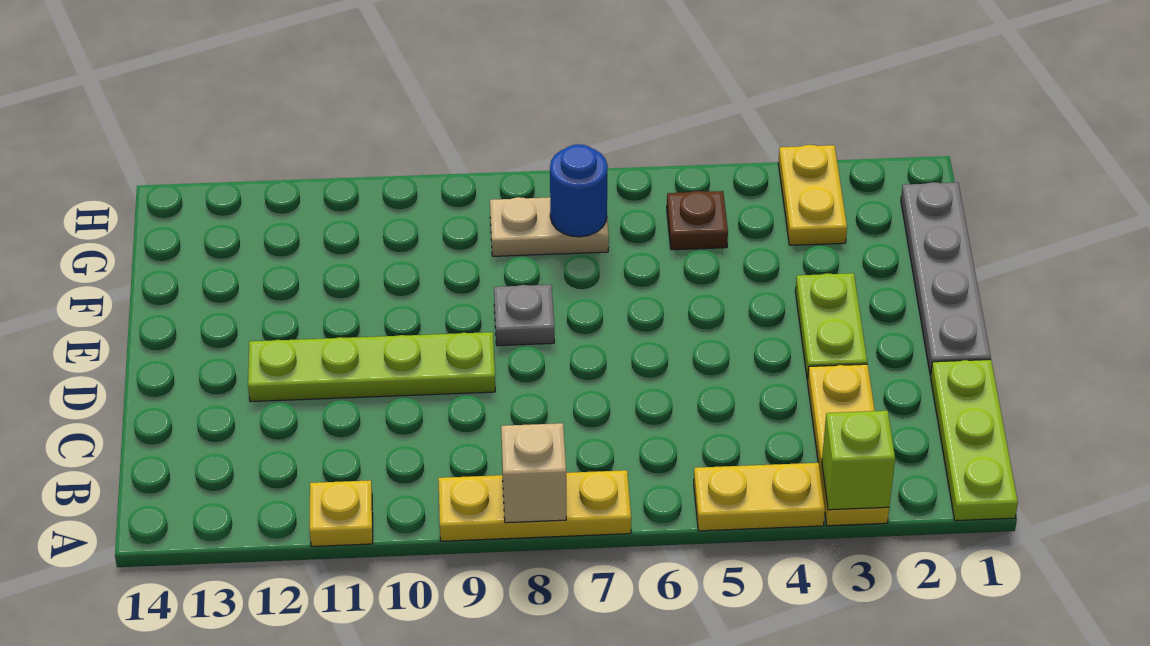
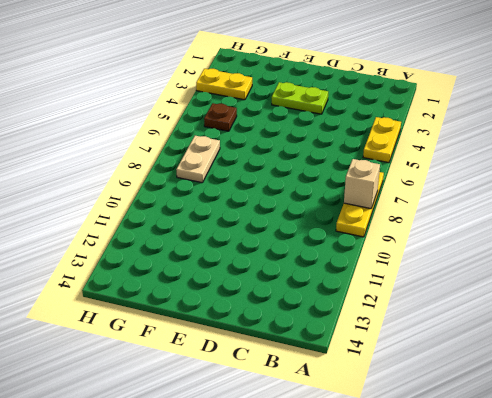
none -> lime 1x3 plate [931,360,1018,521]
none -> yellow 1x3 plate [808,364,889,526]
none -> yellow 1x1 plate [310,480,373,546]

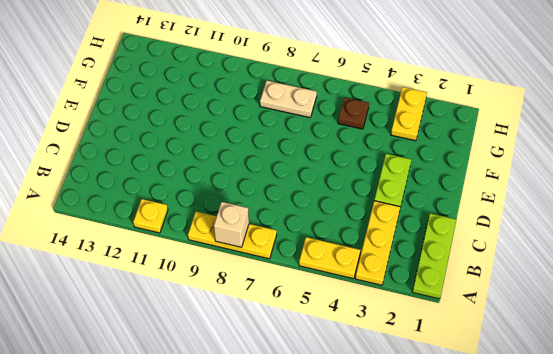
none -> grey 1x4 plate [901,182,991,375]
none -> lime 1x4 plate [248,332,495,402]
none -> grey 1x1 plate [494,285,554,346]

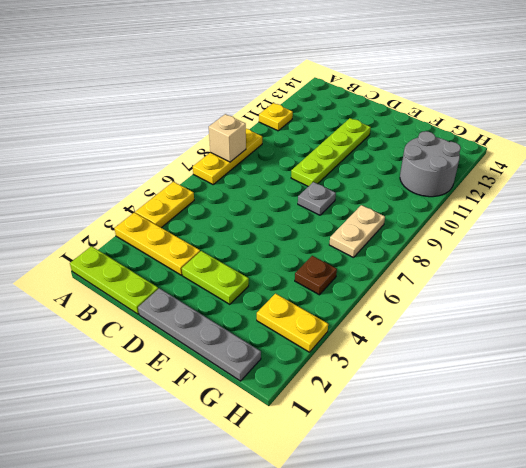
grey 2x2 round brick [400,131,461,197] -> none
none -> lime 1x1 brick [822,411,895,510]
none -> blue 1x1 round brick [550,144,608,237]

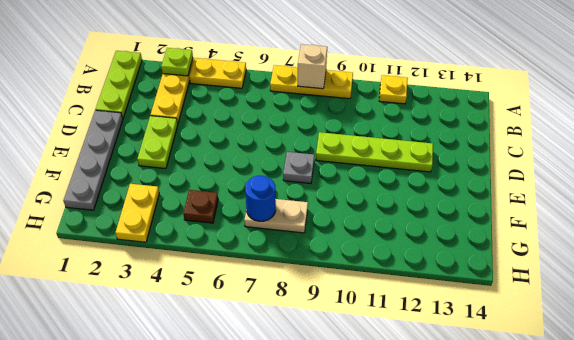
lime 1x1 plate [161,48,193,76] -> lime 1x1 brick [822,411,895,510]

